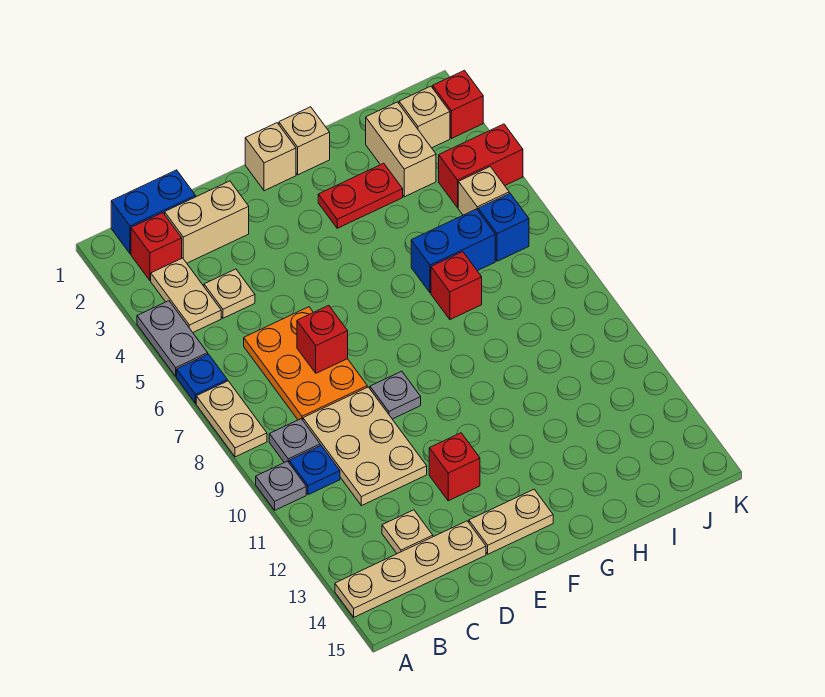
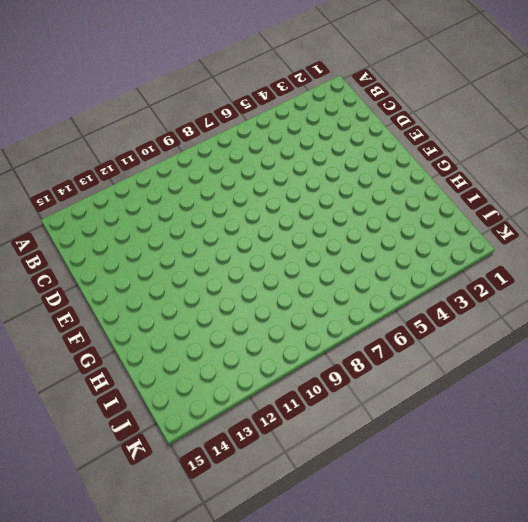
none -> grey 1x2 plate [137,301,208,376]
none -> blue 1x1 plate [177,354,227,403]
none -> tan 1x2 plate [196,381,267,457]
none -> grey 1x1 plate [256,461,306,510]

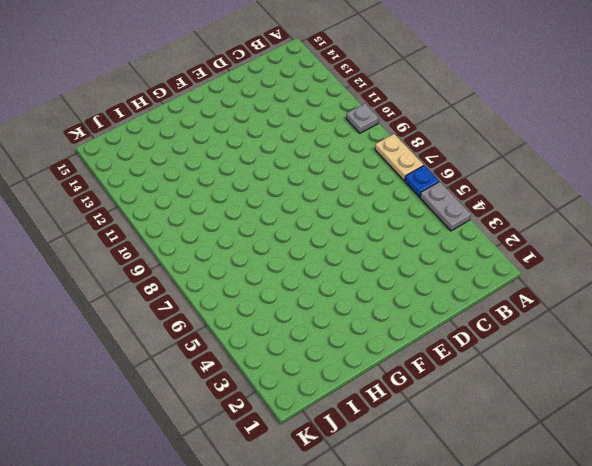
none -> tan 1x4 plate [335,521,486,617]
none -> blue 1x2 brick [111,170,196,254]
none -> red 1x1 brick [131,213,182,280]
none -> tan 1x2 plate [151,258,221,332]

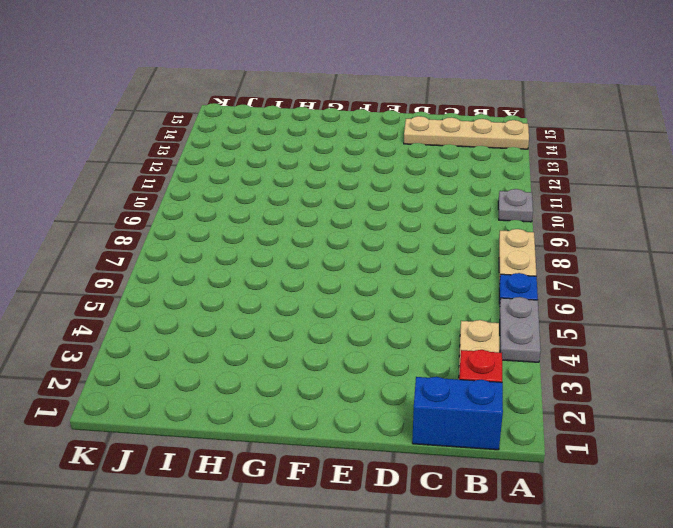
none -> grey 1x1 plate [269,419,320,463]
none -> blue 1x1 plate [289,445,340,495]
none -> tan 1x2 brick [165,181,249,263]
none -> tan 1x1 plate [204,269,255,318]

